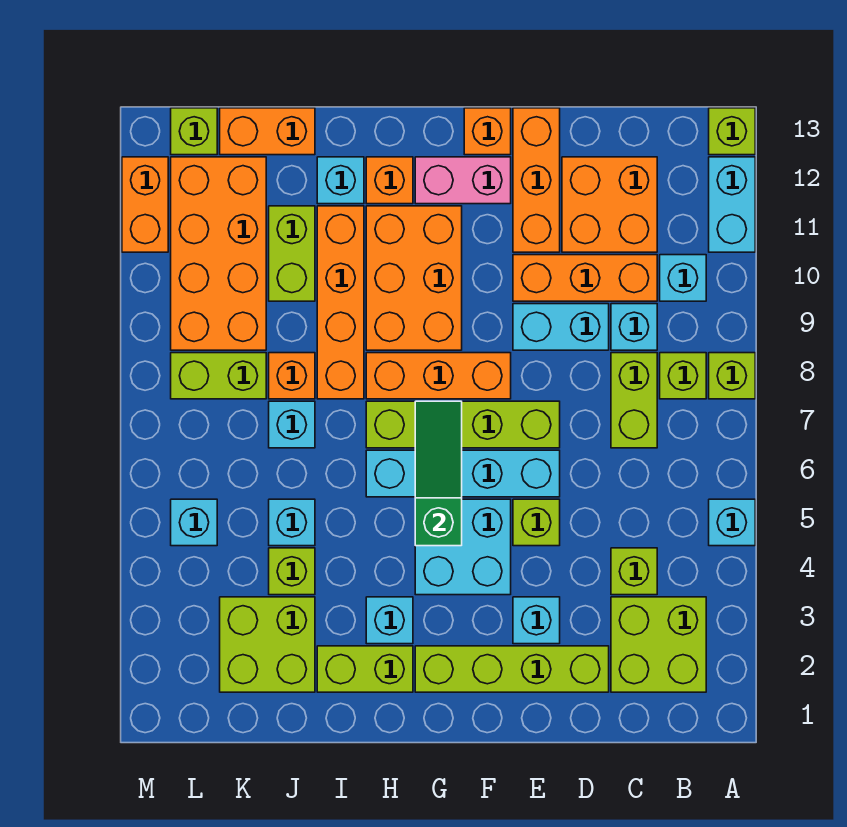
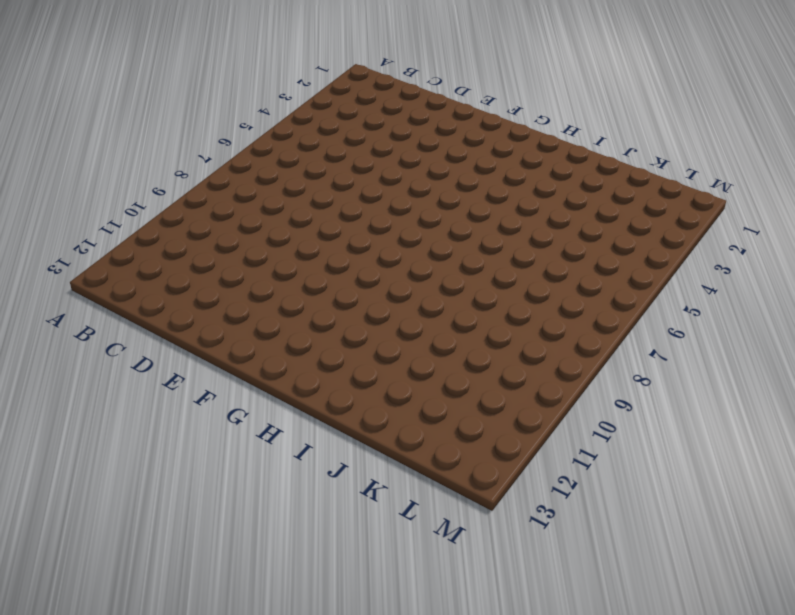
none -> cyan 1x1 brick [709,499,755,546]
none -> lime 1x1 brick [709,353,755,399]
none -> cyan 1x2 brick [709,157,755,252]
none -> lime 1x1 brick [709,108,755,155]

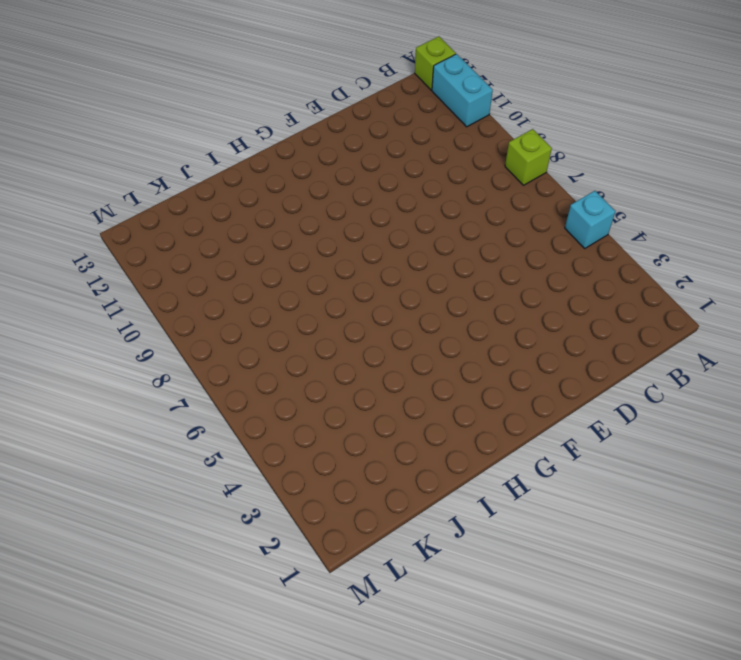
none -> lime 2x2 brick [611,597,706,692]
none -> lime 1x1 brick [660,353,706,399]
none -> cyan 1x1 brick [660,255,706,301]
none -> lime 1x1 brick [611,548,657,595]

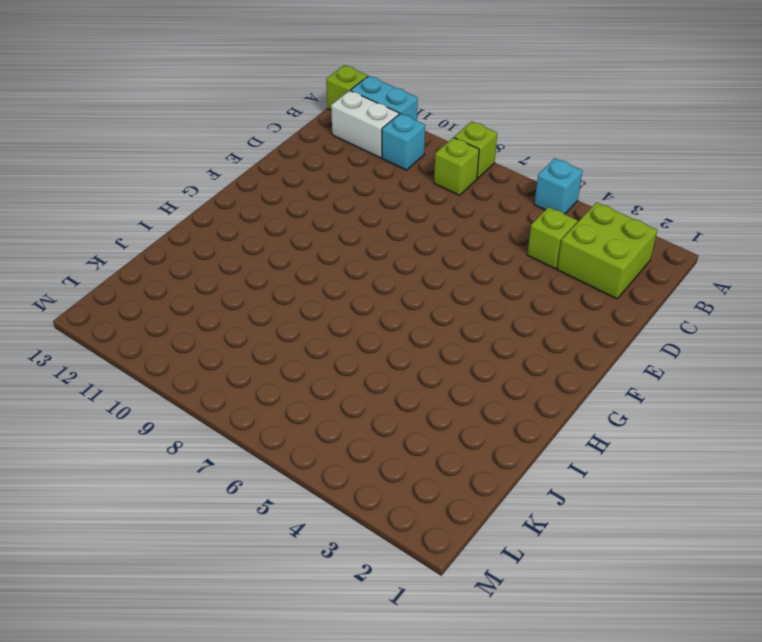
white 1x2 brick [331,91,399,158] -> none
none -> lime 1x2 brick [611,353,657,448]
none -> cyan 1x1 brick [611,304,657,350]
none -> orange 1x3 brick [513,255,657,301]
none -> orange 2x2 brick [562,157,657,252]

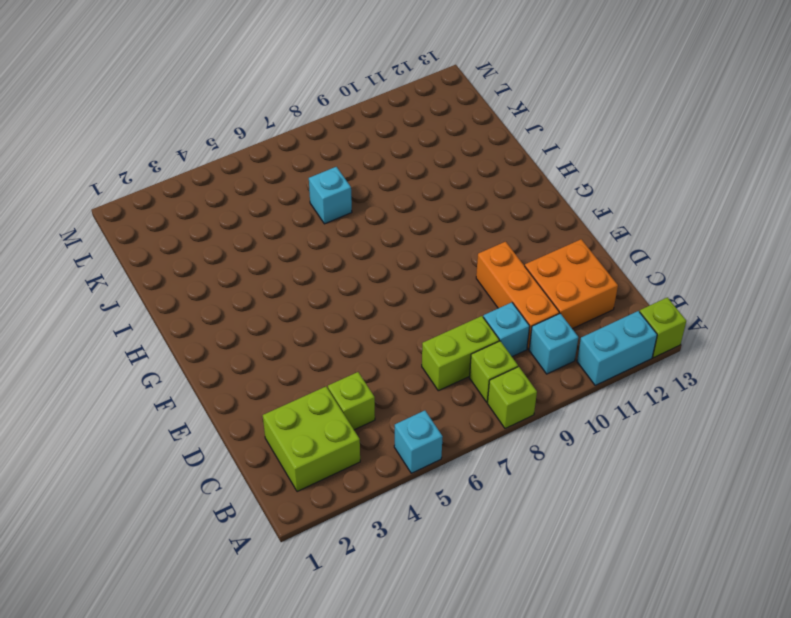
none -> lime 1x4 brick [415,646,609,692]
none -> cyan 1x2 brick [513,304,609,350]
none -> cyan 1x1 brick [513,597,560,644]
none -> lime 1x1 brick [513,499,560,546]

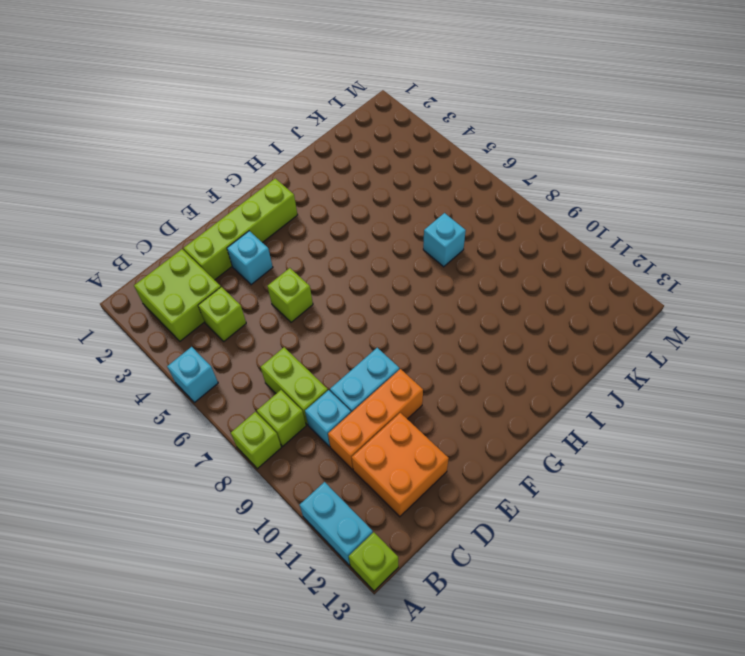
none -> cyan 1x1 brick [660,255,706,301]
none -> cyan 1x4 brick [366,450,560,497]
none -> lime 1x4 brick [366,401,560,448]
none -> orange 1x3 brick [513,108,560,252]

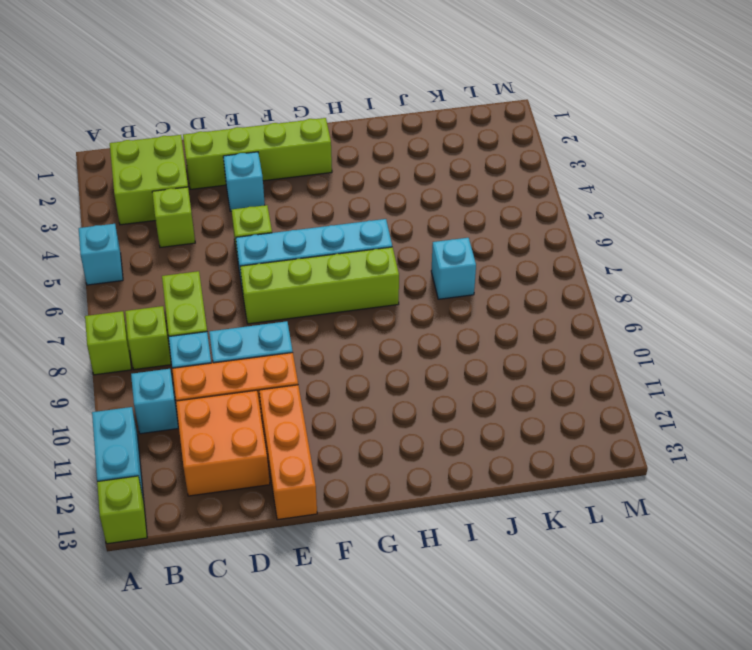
none -> cyan 2x2 brick [415,499,511,595]
none -> orange 1x3 brick [366,353,511,399]
none -> pink 1x2 brick [415,157,511,204]
none -> orange 1x1 brick [464,108,511,155]

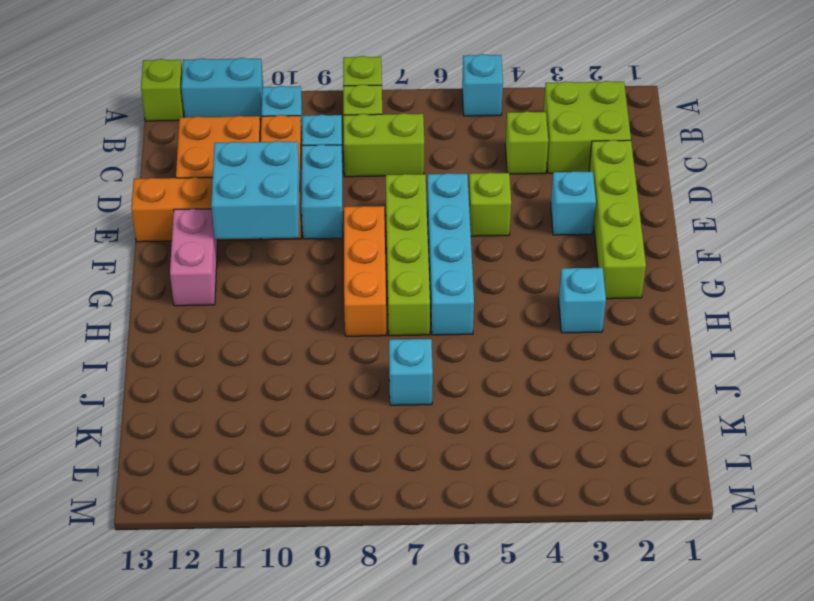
cyan 2x2 brick [211,141,300,239] -> cyan 2x2 brick moved to [415,499,511,595]
none -> orange 1x1 brick [464,108,511,155]
none -> orange 2x3 brick [366,206,462,350]
none -> lime 1x2 brick [317,646,413,692]
none -> orange 1x1 brick [366,157,413,204]

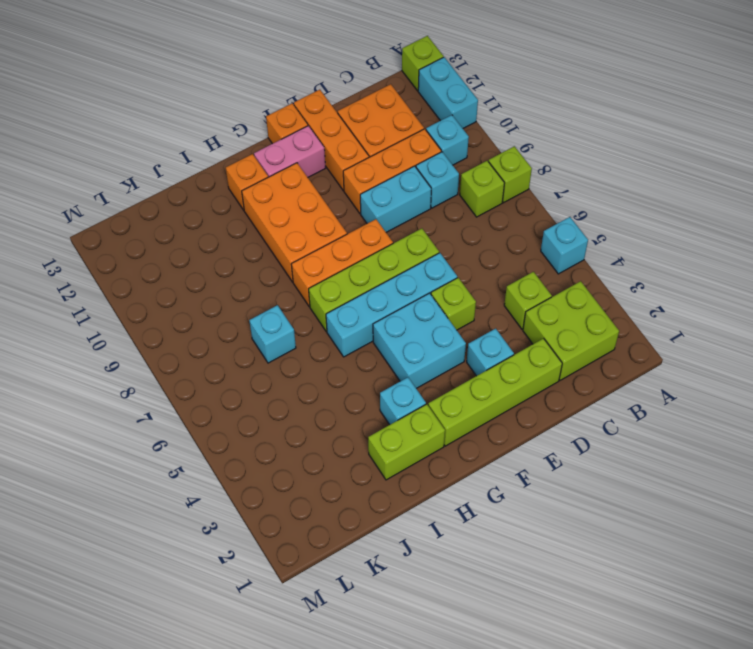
none -> lime 1x2 brick [611,353,657,448]
none -> orange 1x4 brick [317,206,364,399]
none -> cyan 1x1 brick [317,157,364,204]
none -> lime 2x2 brick [220,597,315,692]

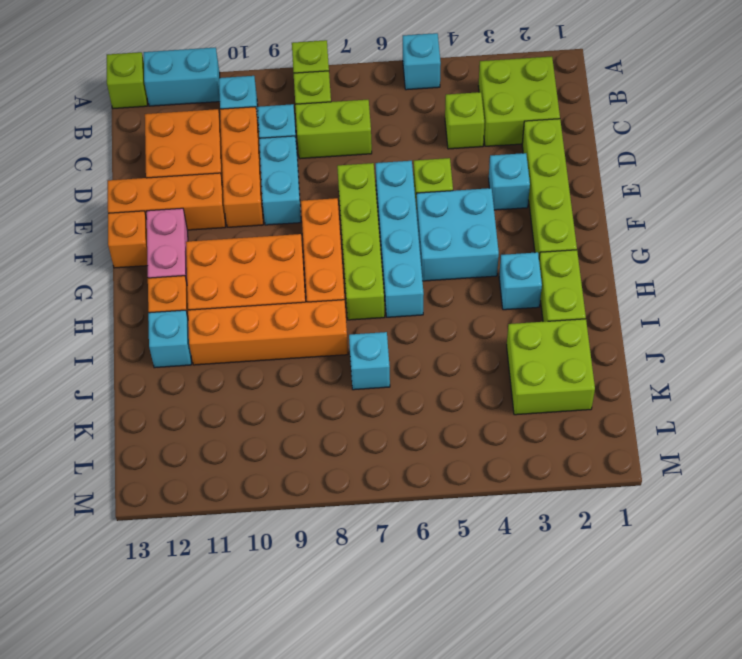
none -> lime 1x1 brick [269,548,315,595]
none -> cyan 1x1 brick [269,499,315,546]
none -> orange 1x1 brick [269,353,315,399]
none -> lime 1x2 brick [269,206,315,301]

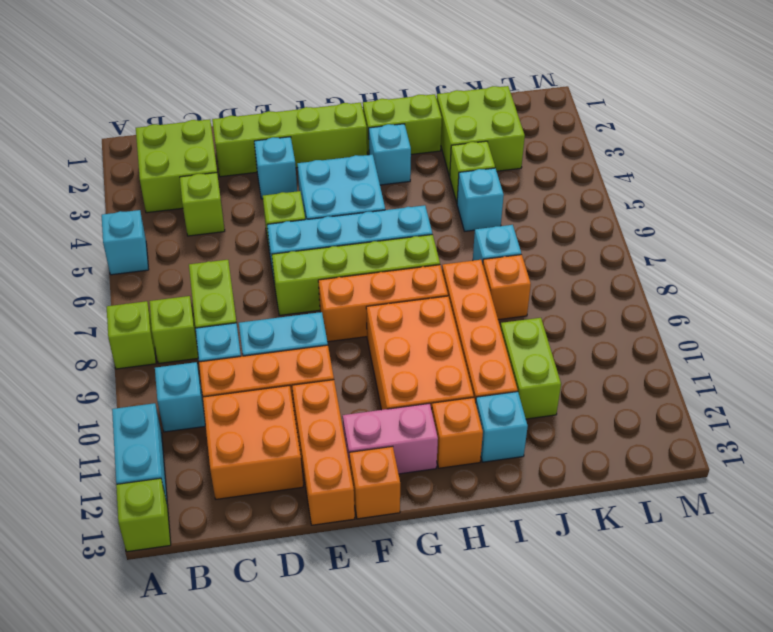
none -> orange 1x2 brick [220,108,315,155]
none -> lime 1x2 brick [171,353,266,399]
none -> orange 2x4 brick [171,157,266,350]
none -> cyan 1x1 brick [171,499,217,546]

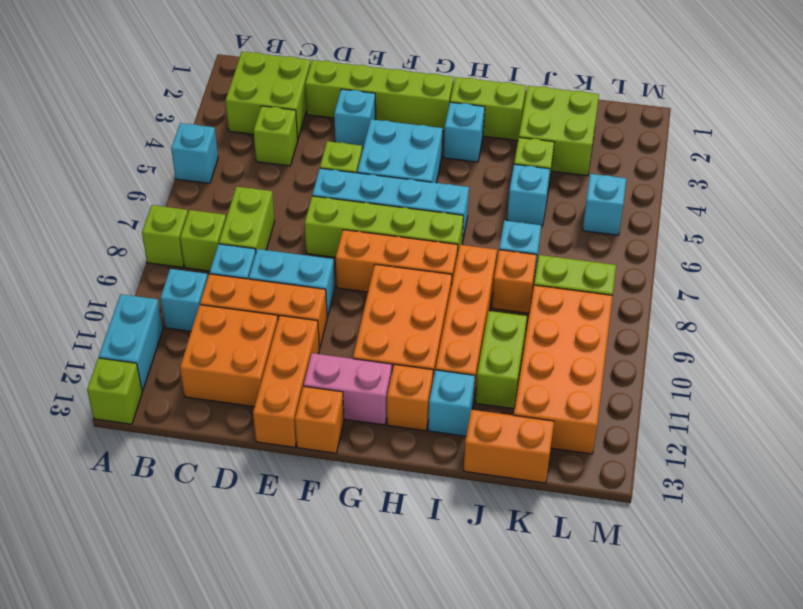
none -> lime 1x1 brick [171,108,217,155]
none -> orange 1x2 brick [122,157,168,252]
none -> green 1x3 slope [415,401,462,546]

